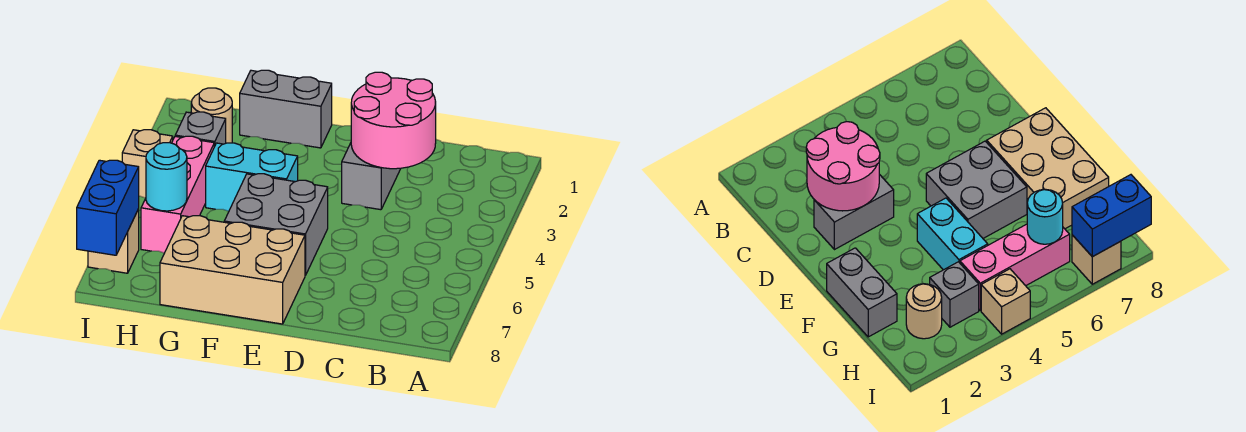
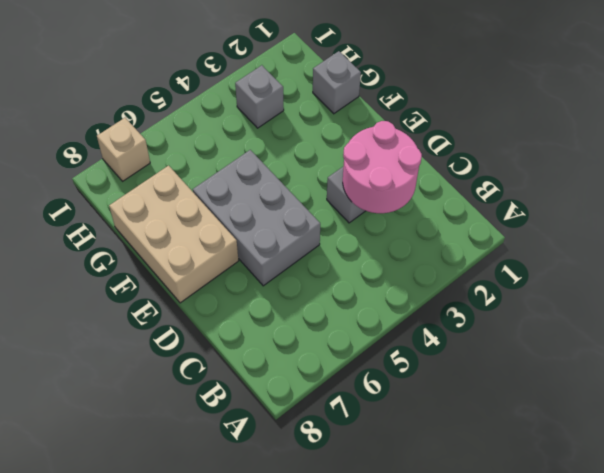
grey 2x3 brick [193,150,320,286] -> grey 2x2 brick [224,174,328,275]
grey 1x1 brick [313,51,361,114] -> grey 1x2 brick [240,70,332,148]
none -> cyan 1x2 brick [206,143,298,211]
none -> tan 1x1 round brick [191,88,232,143]
none -> pink 1x3 brick [141,136,214,253]

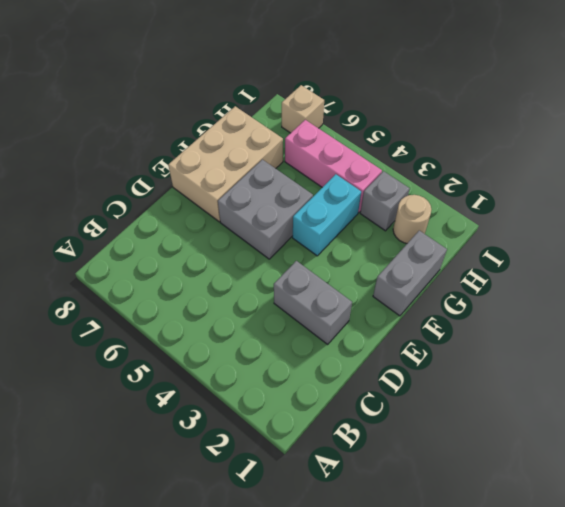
none -> tan 1x1 brick [122,130,173,198]
none -> pink 2x2 round brick [351,72,436,169]
none -> cyan 1x1 round brick [146,143,187,211]

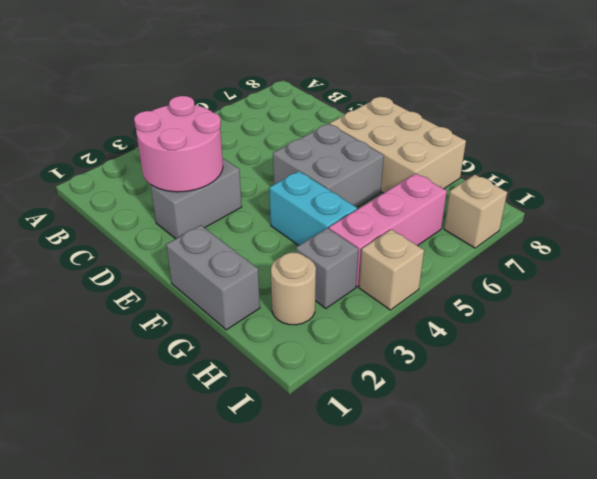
none -> cyan 1x1 round brick [146,143,187,211]
none -> blue 1x2 brick [77,160,139,255]

